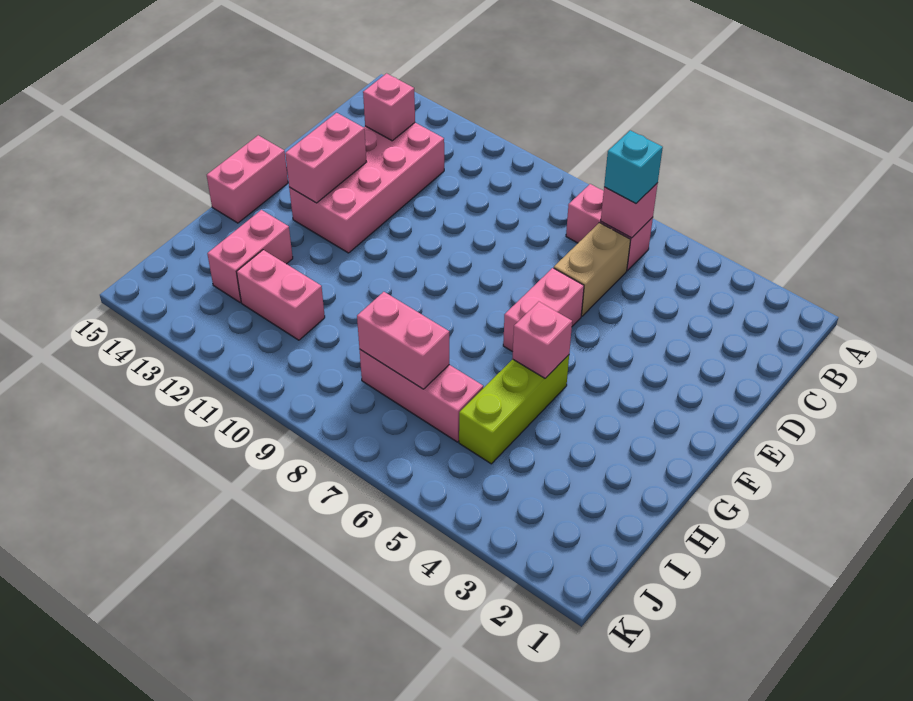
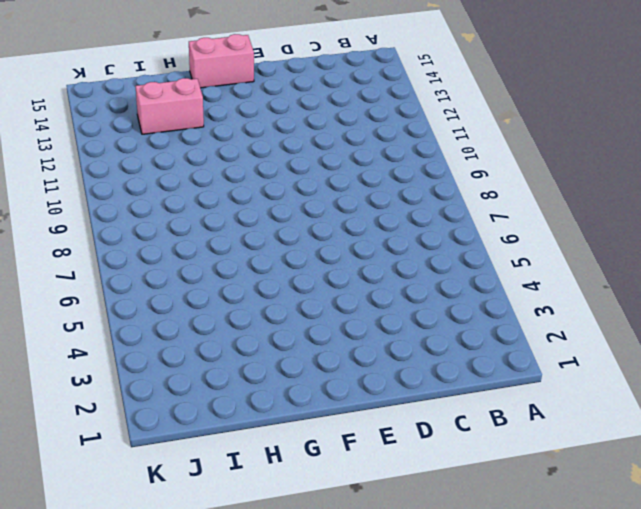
none -> pink 1x2 brick [566,184,653,270]
none -> tan 1x2 brick [554,223,631,316]
none -> pink 2x4 brick [289,123,444,253]

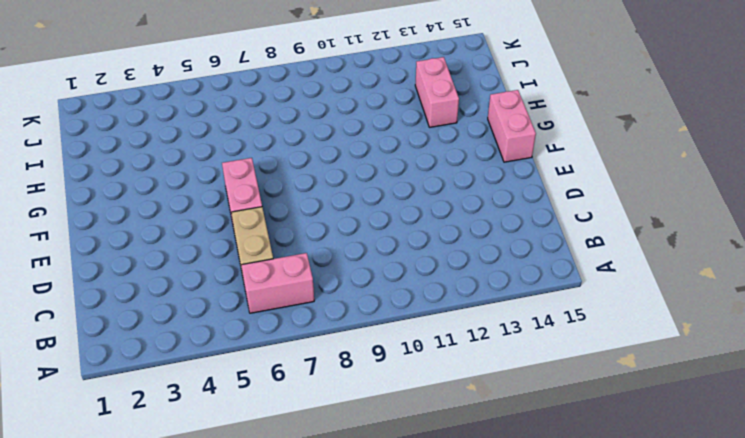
none -> pink 2x4 brick [289,123,444,253]
none -> lime 1x3 brick [459,355,569,464]
none -> pink 1x3 brick [360,350,483,442]

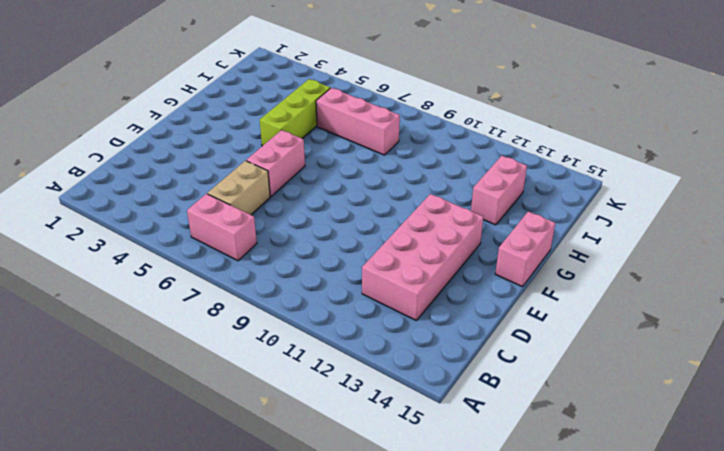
none -> pink 1x2 brick [237,250,325,340]
none -> pink 1x1 brick [601,183,658,238]
none -> pink 1x1 brick [363,73,415,141]

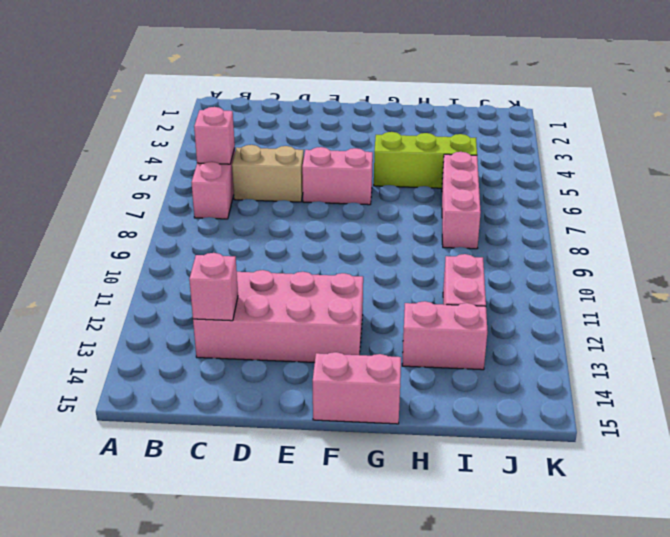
none -> pink 1x2 brick [285,113,367,203]
none -> pink 1x1 brick [512,302,572,378]
none -> pink 1x2 brick [357,292,449,389]

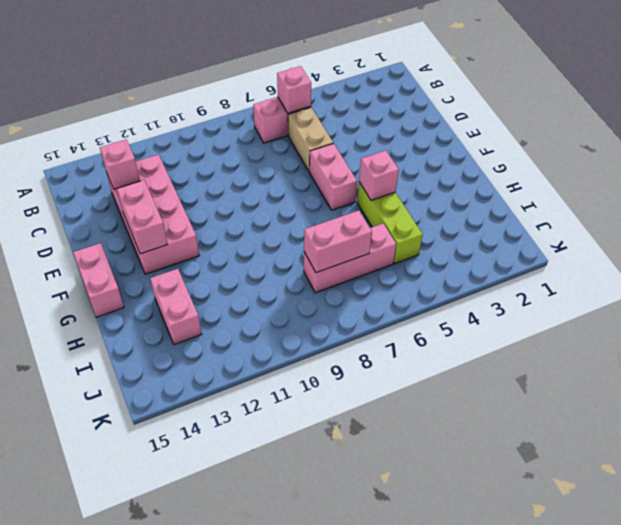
none -> pink 1x2 brick [237,250,325,340]
none -> cyan 1x1 brick [604,130,663,204]

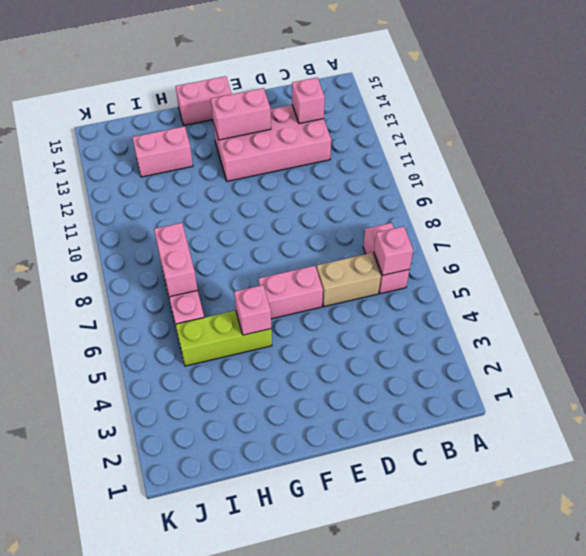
none -> pink 1x2 brick [237,250,325,340]
none -> cyan 1x1 brick [604,130,663,204]

